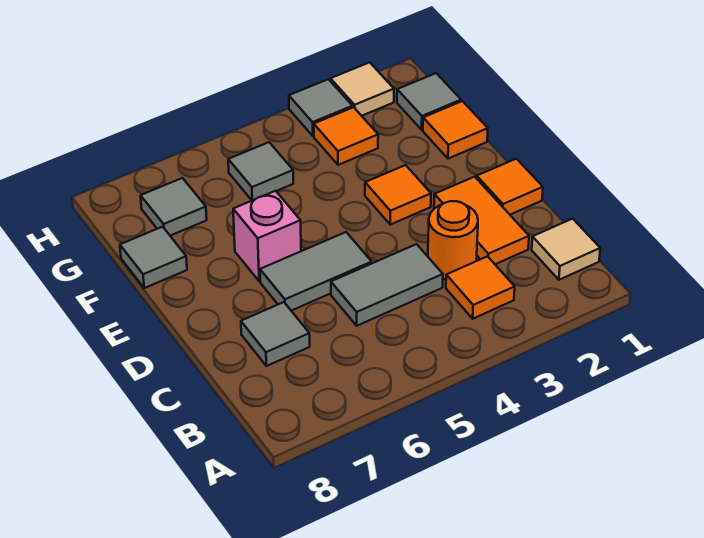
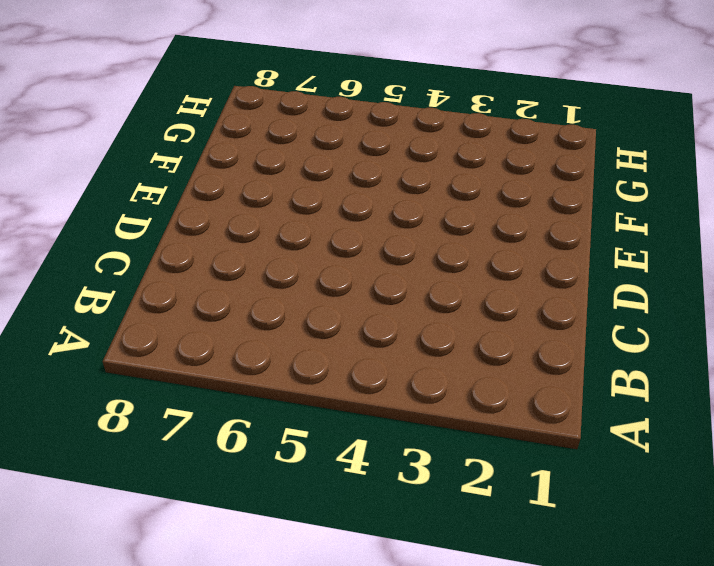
none -> tan 1x1 tile [532,219,600,280]
none -> orange 1x1 tile [446,256,515,319]
none -> orange 1x2 tile [434,177,529,264]

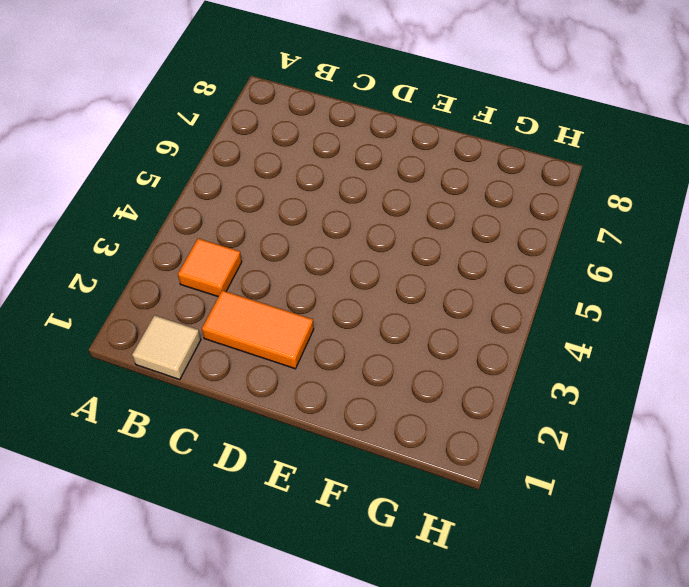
none -> orange 1x1 round brick [428,201,478,279]
none -> grey 1x2 tile [331,244,443,326]
none -> grey 1x1 tile [241,302,310,366]

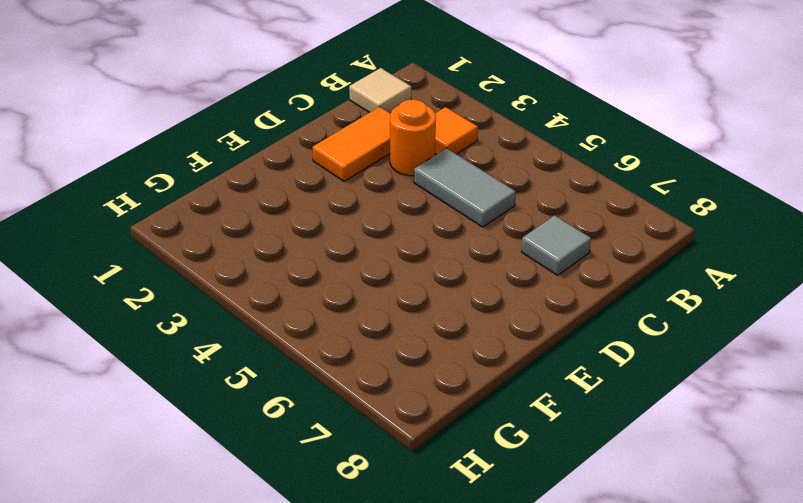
none -> orange 1x1 tile [477,159,543,215]
none -> grey 1x2 tile [260,232,372,311]
none -> orange 1x1 tile [365,165,431,225]

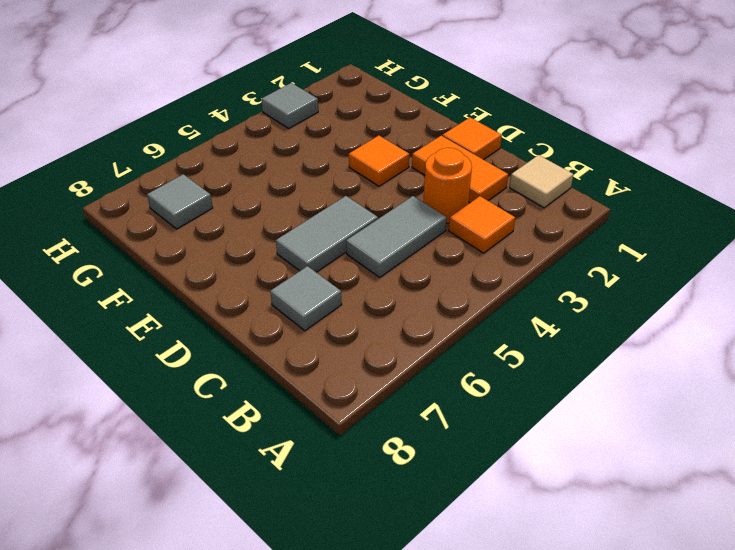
none -> pink 1x1 brick [233,191,301,281]
none -> orange 1x1 tile [423,101,488,159]
none -> grey 1x1 tile [120,227,187,288]

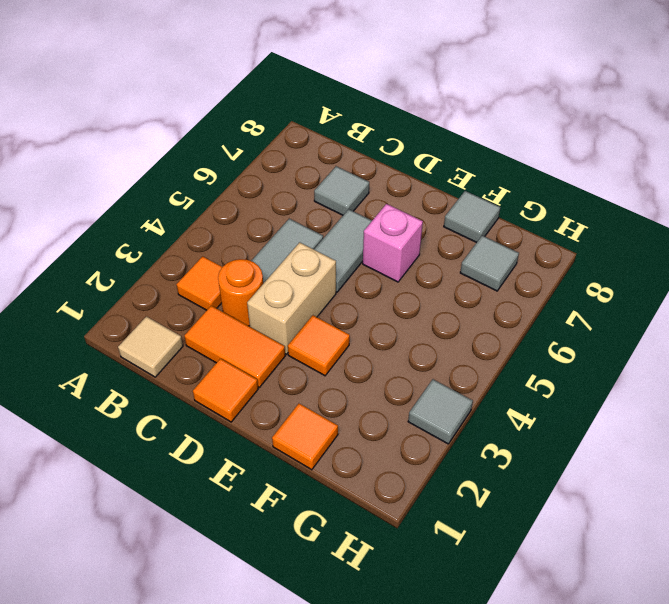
tan 1x2 brick [247,242,336,354] -> none
none -> grey 1x1 tile [397,73,461,130]
none -> orange 1x1 tile [314,107,378,165]
none -> grey 1x1 tile [228,142,293,200]

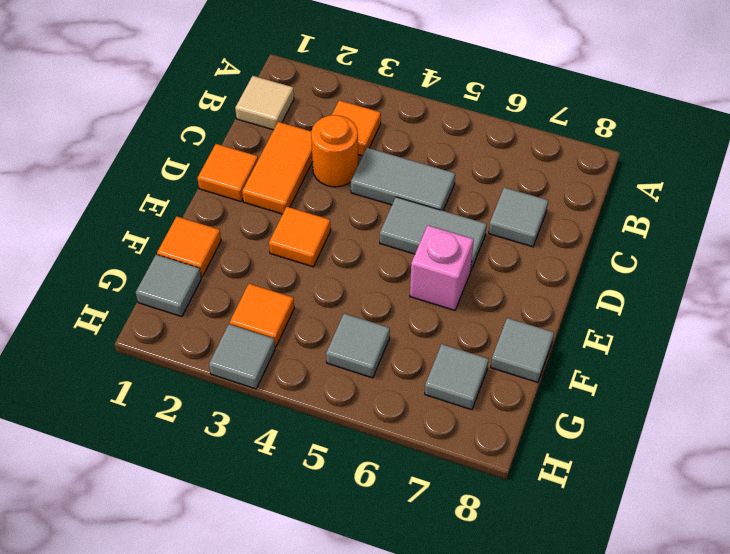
none -> tan 1x1 tile [331,62,394,116]

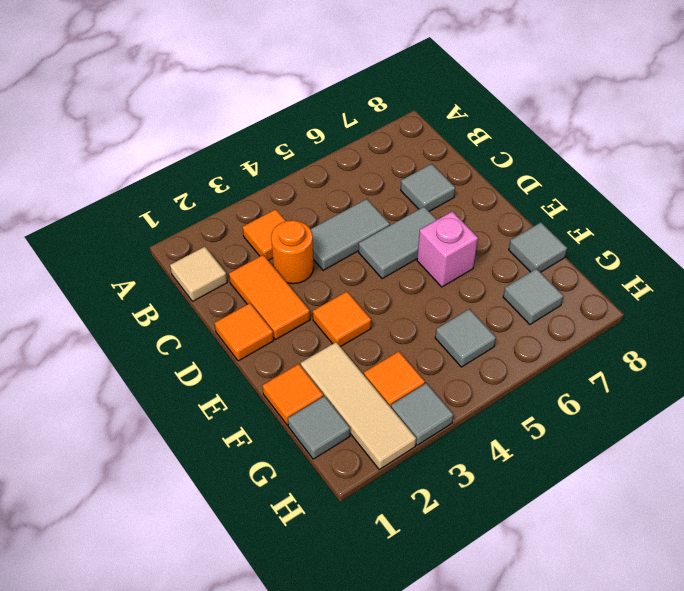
tan 1x3 tile [301,342,416,469] -> tan 1x1 tile [331,62,394,116]

